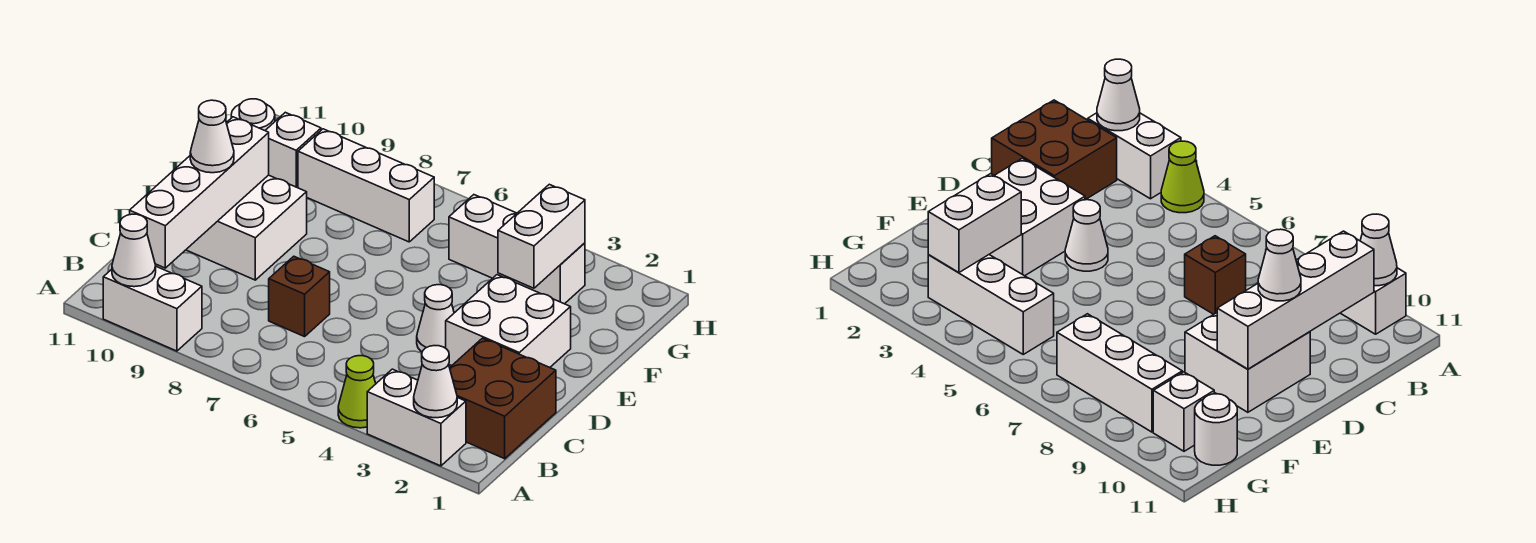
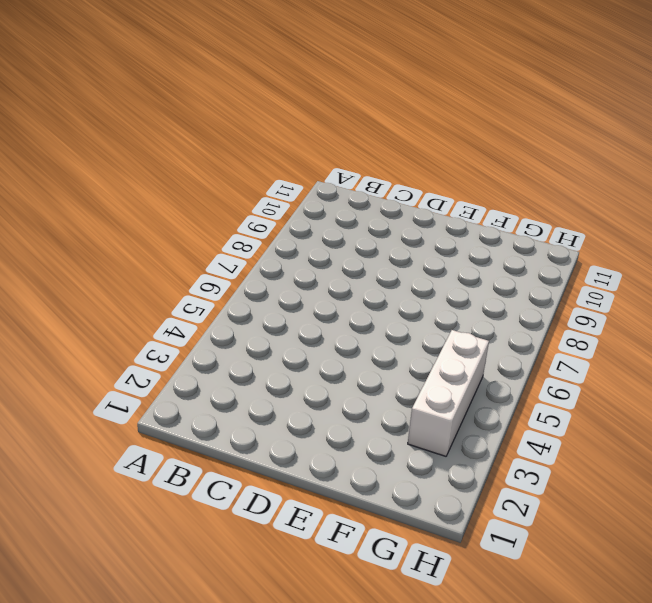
none -> white 1x2 brick [367,369,466,466]
none -> lime 1x1 cone [338,356,376,428]
none -> white 1x2 brick [103,267,202,351]

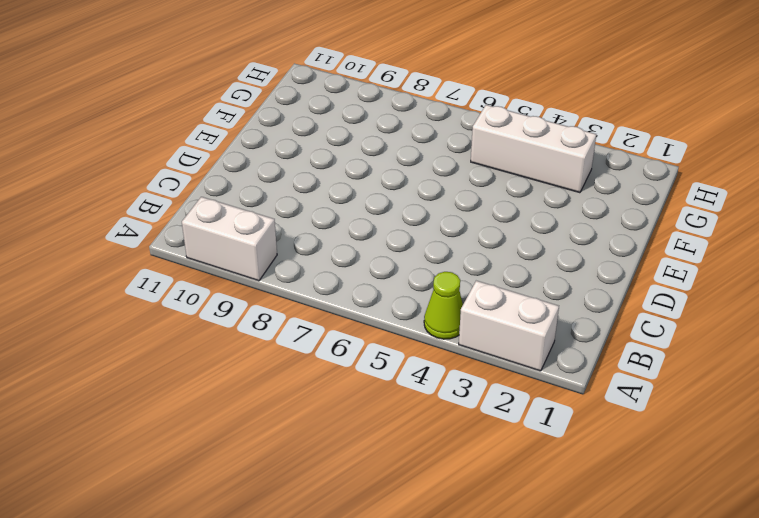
none -> brown 2x2 brick [450,338,556,459]
none -> brown 1x1 brick [269,256,330,337]
none -> white 2x2 brick [446,275,571,367]

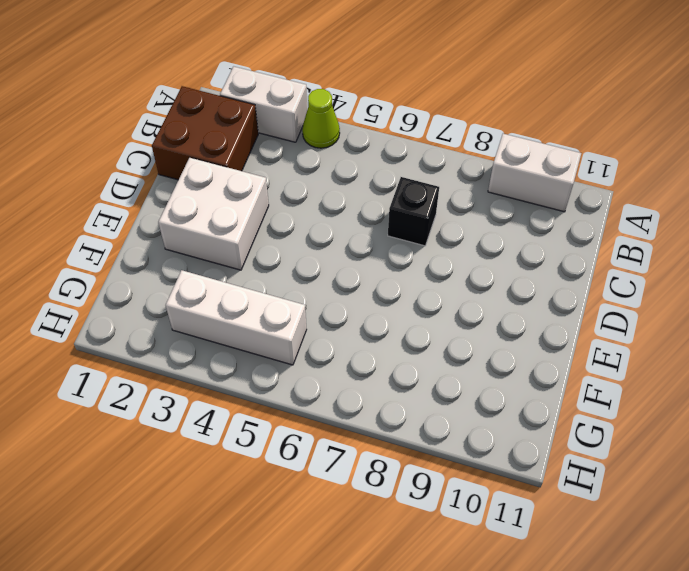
black 1x1 brick [388,177,439,246] -> brown 1x1 brick [269,256,330,337]
none -> white 1x1 cone [417,285,454,352]
none -> white 2x2 brick [186,175,307,280]
none -> white 1x3 brick [298,129,434,242]

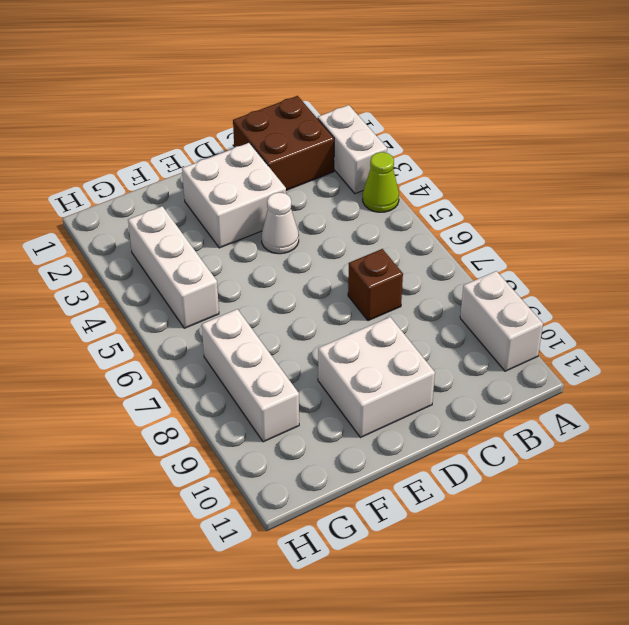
none -> white 1x1 brick [265,112,321,188]
none -> white 1x1 round brick [231,99,275,130]
none -> white 1x1 cone [414,346,457,418]

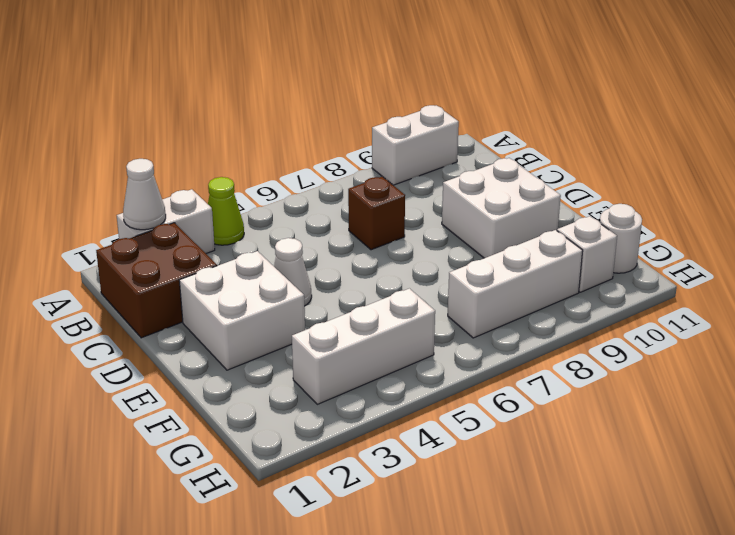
none -> white 1x1 cone [112,214,156,287]
none -> white 1x4 brick [130,117,269,268]
none -> white 1x2 brick [498,184,585,288]

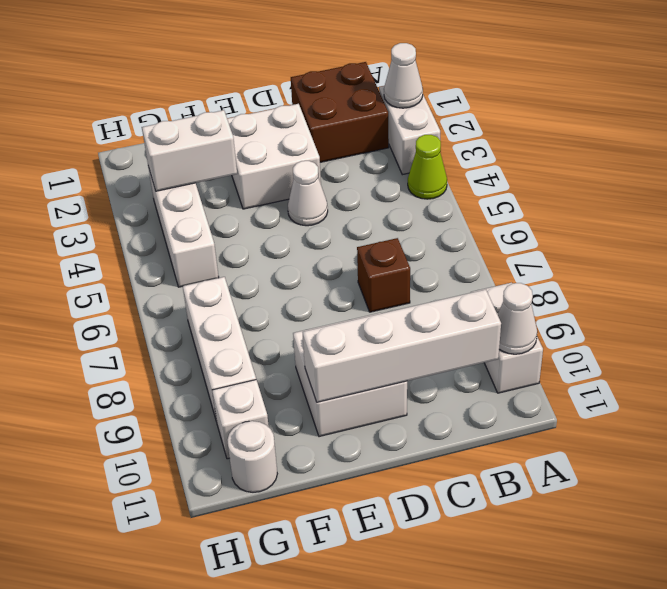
none -> white 1x1 cone [190,100,234,173]

